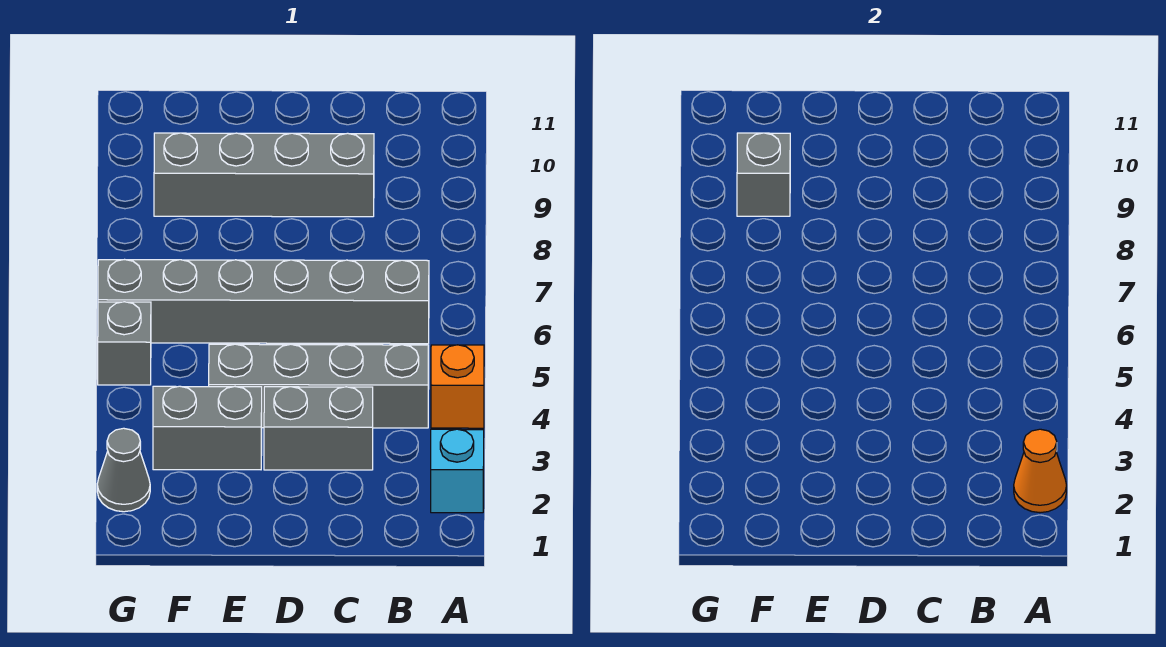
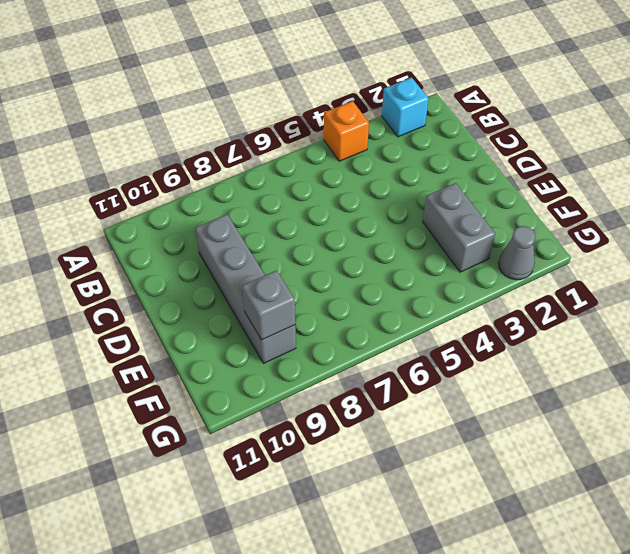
none -> grey 1x4 brick [209,344,429,428]
none -> grey 1x6 brick [98,260,429,344]

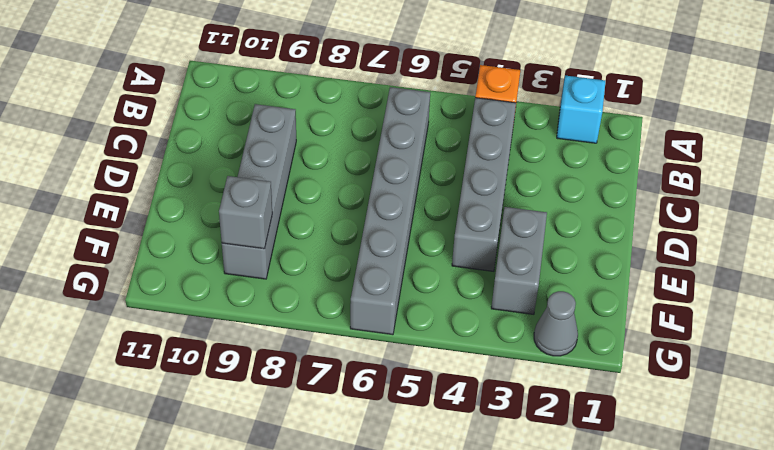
none -> grey 1x2 brick [264,387,373,470]
none -> grey 1x1 brick [98,302,151,385]

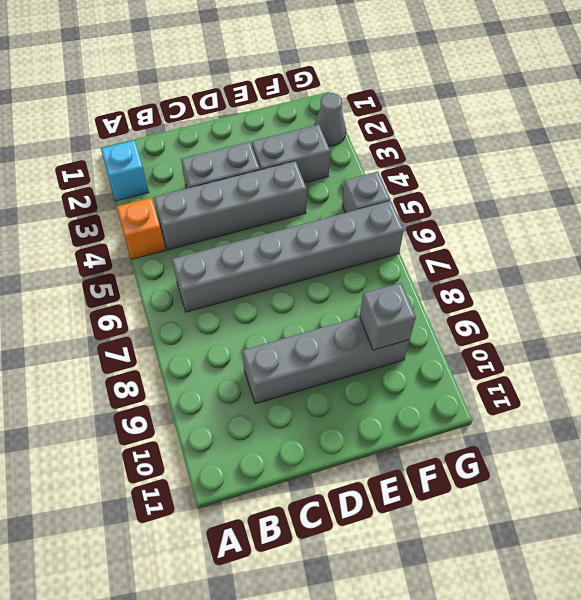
none -> orange 1x1 cone [1014,429,1067,513]

